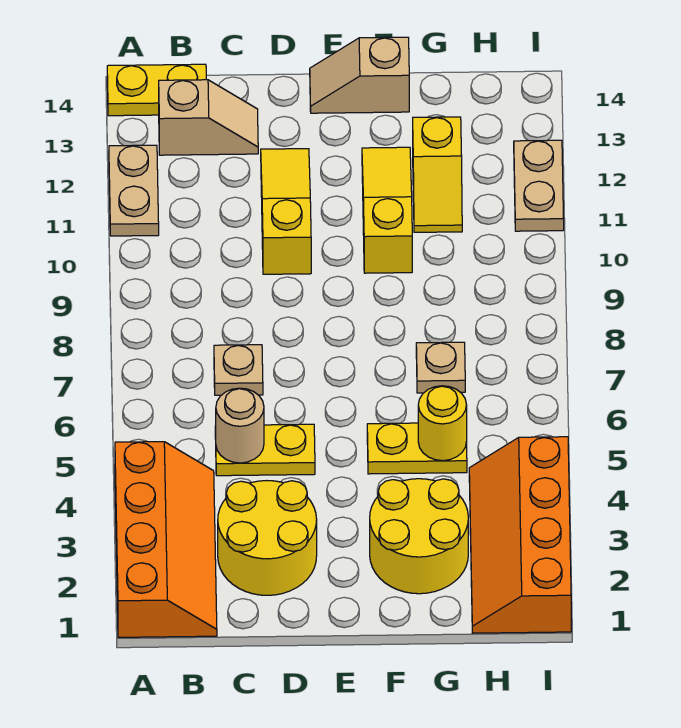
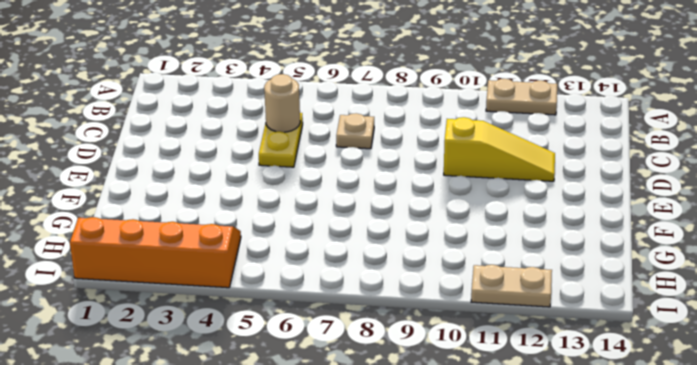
none -> orange 2x4 slope [115,442,217,637]
none -> yellow 1x2 plate [107,64,206,116]
none -> tan 1x2 slope [159,80,258,155]

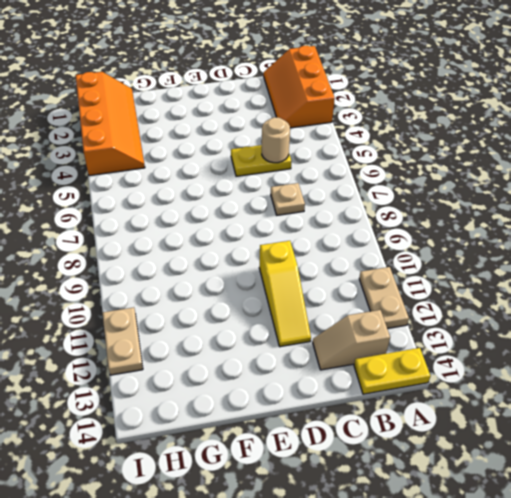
orange 2x3 slope [264,46,335,128] -> orange 2x4 slope [115,442,217,637]
none -> yellow 2x2 round brick [218,481,317,595]
none -> tan 1x2 slope [310,37,409,113]
none -> yellow 2x2 round brick [370,479,468,594]

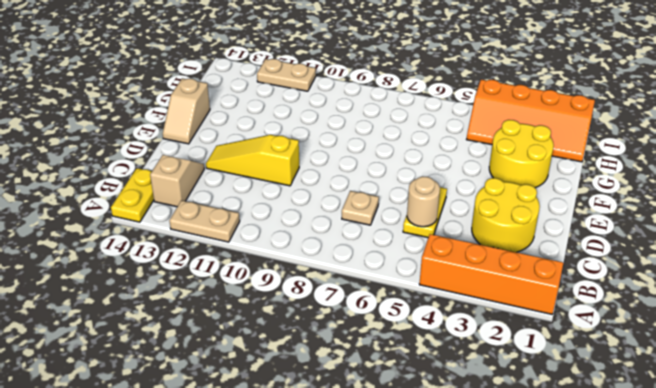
none -> yellow 1x2 plate [367,423,467,474]
none -> yellow 1x3 slope [362,147,412,273]
none -> tan 1x1 plate [416,342,465,393]

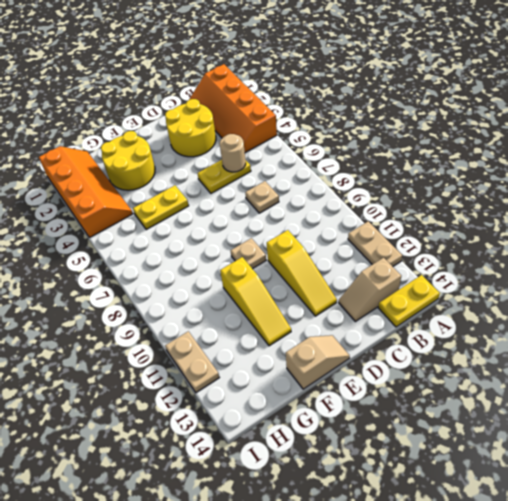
tan 1x1 plate [230,238,266,269] -> tan 1x1 plate moved to [416,342,465,393]
none -> yellow 1x2 slope [413,117,462,232]
none -> yellow 1x1 round brick [418,386,467,461]

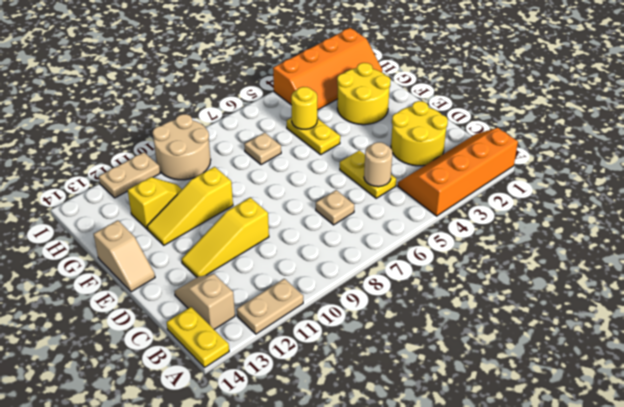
tan 2x2 round brick [153,114,211,180] -> none

